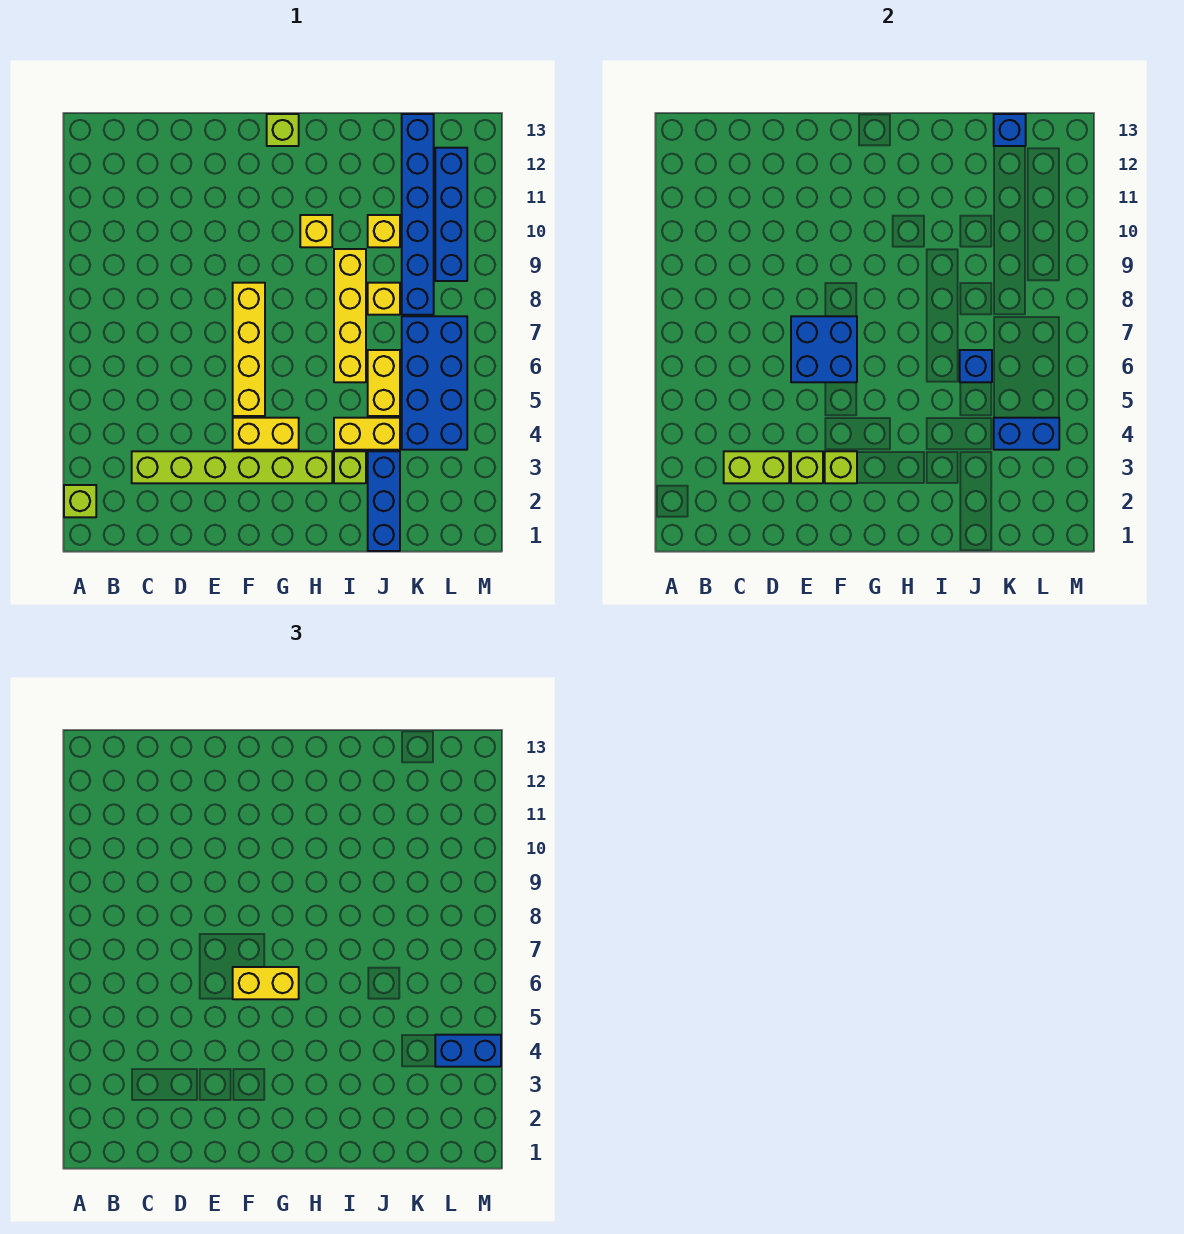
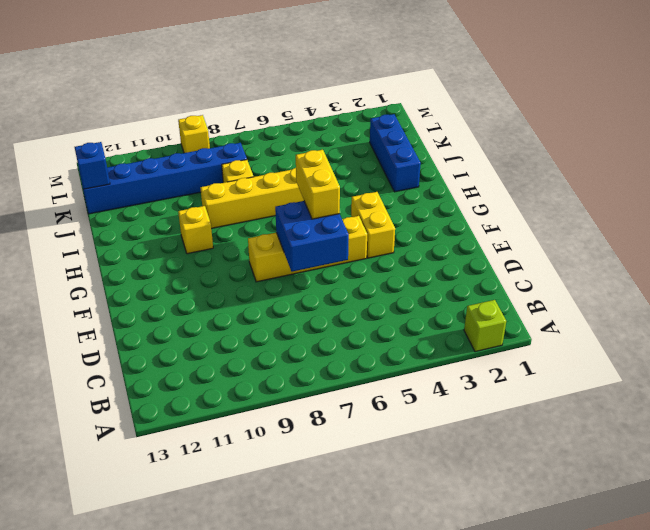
blue 1x3 brick [370,114,421,192] -> blue 1x3 brick turned to [368,451,400,551]
yellow 1x1 brick [178,115,210,153] -> yellow 1x1 brick moved to [368,215,400,247]
none -> lime 1x6 brick [132,451,332,483]
none -> lime 1x1 brick [267,114,299,146]
none -> lime 1x1 brick [334,451,366,483]

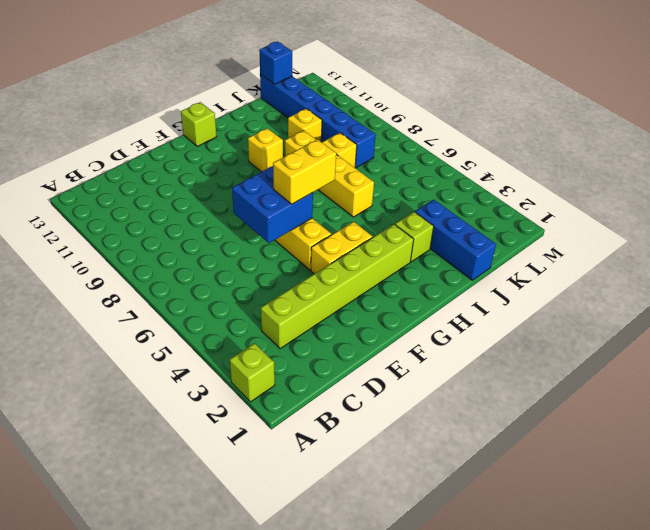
none -> yellow 1x2 brick [334,418,400,450]
none -> yellow 1x2 brick [368,350,400,416]
none -> blue 2x4 brick [402,316,467,450]

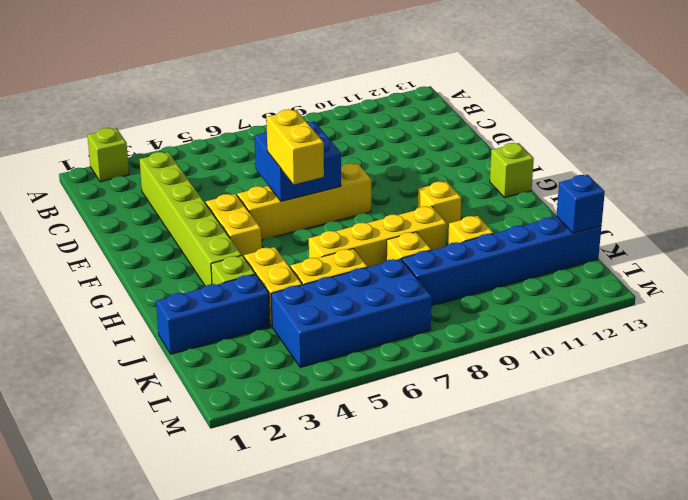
none -> blue 1x4 brick [435,148,467,281]
none -> lime 1x2 brick [724,451,789,483]
none -> lime 1x1 brick [791,451,823,483]

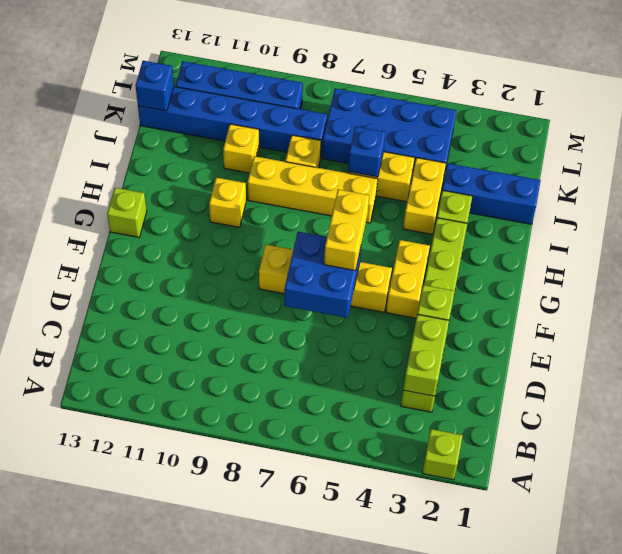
none -> lime 1x1 brick [825,451,857,483]
none -> blue 1x2 brick [994,418,1059,450]
none -> blue 1x2 brick [435,1035,501,1067]

